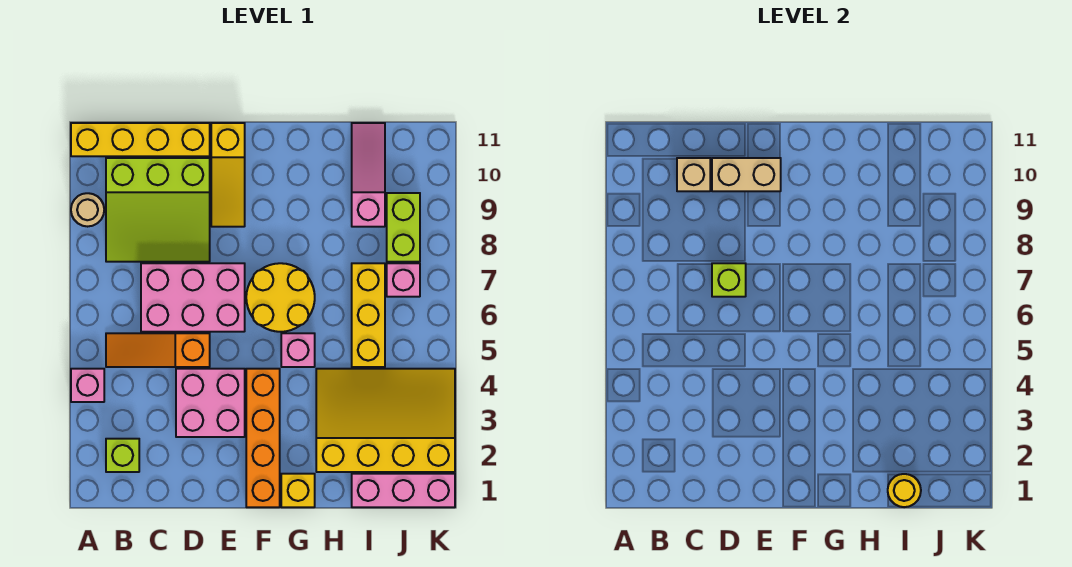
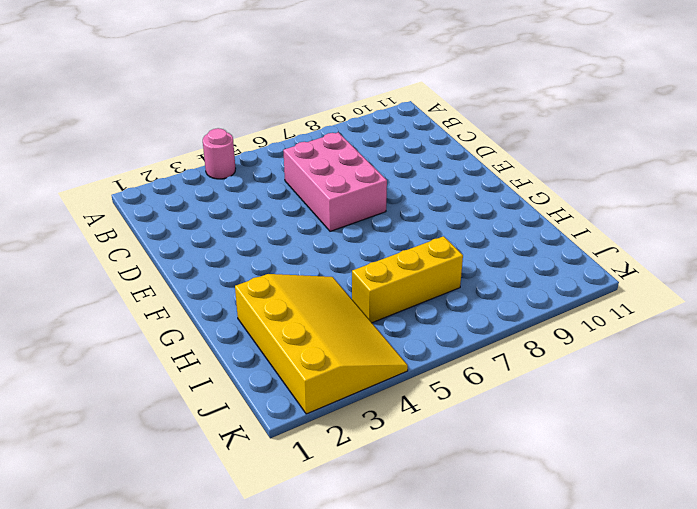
pink 1x1 round brick [203,128,236,179] -> pink 1x1 brick [71,369,104,402]
none -> tan 1x1 round brick [71,193,104,227]
none -> yellow 1x4 brick [71,123,210,156]
none -> lime 1x1 brick [106,439,139,472]

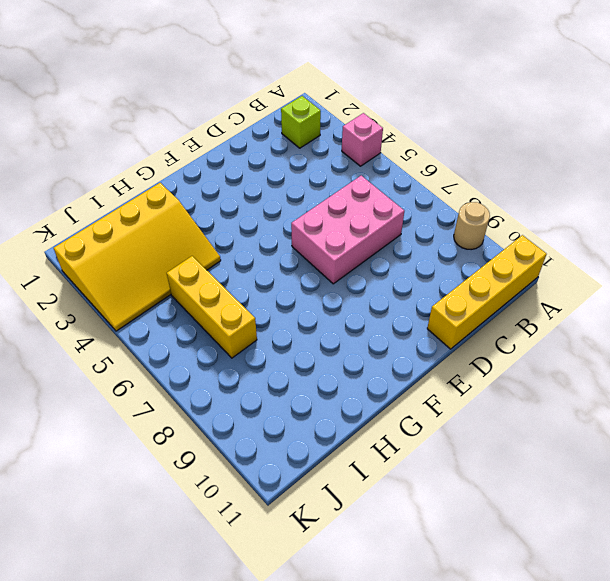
none -> orange 1x3 slope [106,333,210,367]
none -> lime 3x3 slope [106,158,210,262]
none -> pink 2x2 brick [176,369,245,437]

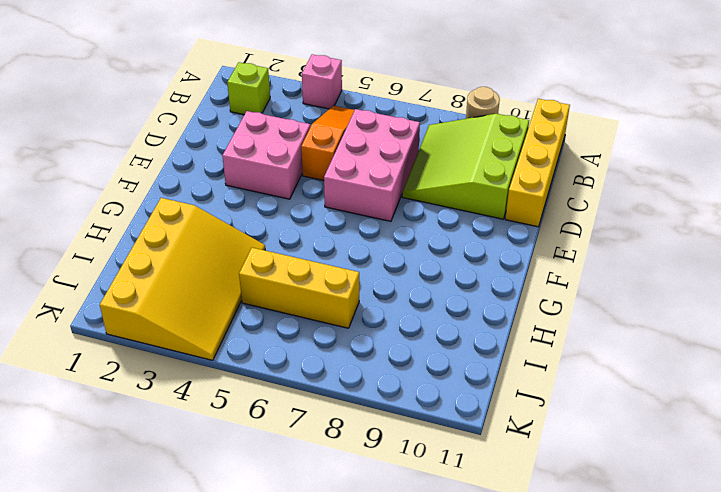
none -> yellow 1x3 slope [211,123,245,227]
none -> orange 1x4 brick [246,369,280,507]
none -> yellow 2x2 round brick [246,263,315,332]

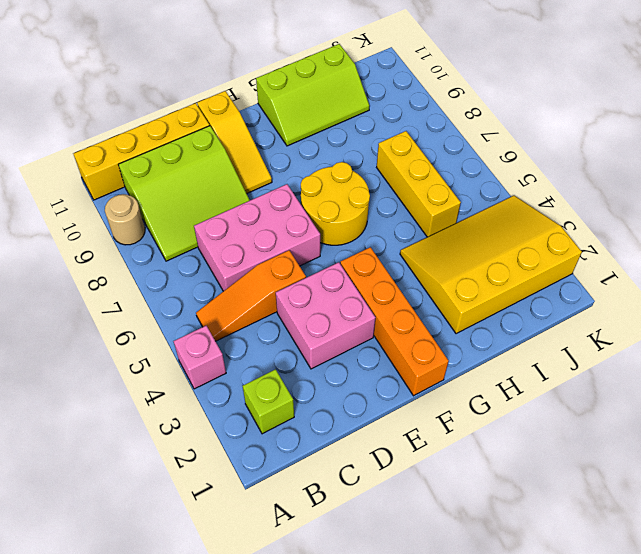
lime 2x3 slope [256,44,369,146] -> pink 1x3 slope [352,123,385,227]
none -> yellow 1x1 brick [281,474,315,507]
none -> pink 1x1 brick [281,333,315,367]
none -> pink 1x3 brick [352,474,455,507]

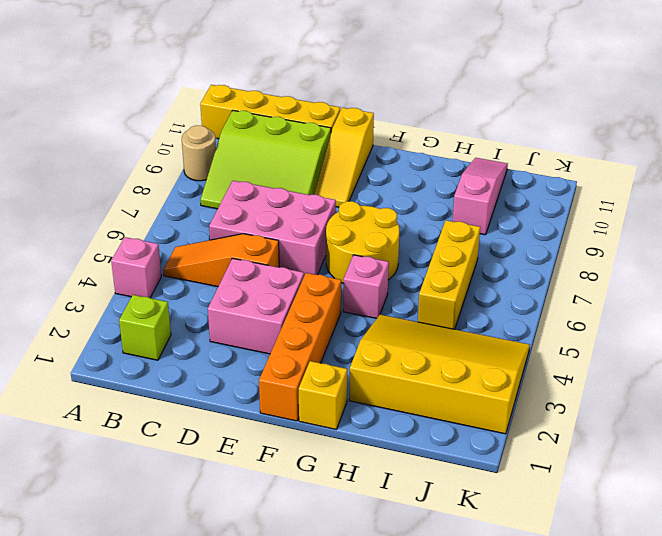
none -> pink 1x3 brick [352,474,455,507]
none -> pink 1x1 brick [387,263,420,297]
none -> lime 1x2 brick [387,193,420,262]

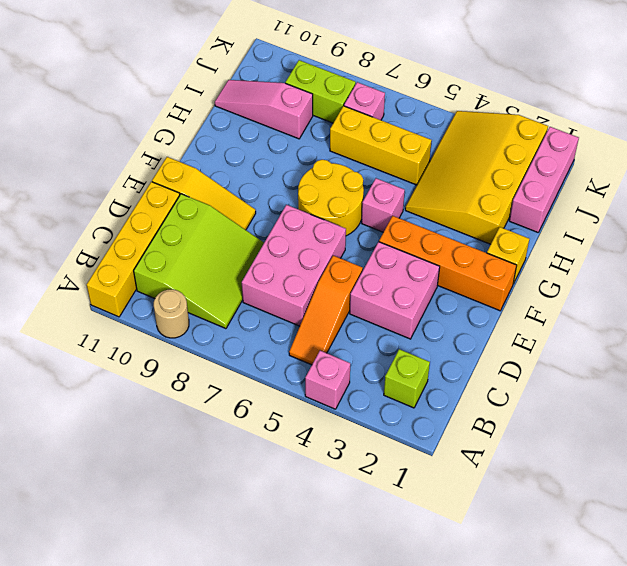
none -> tan 1x1 brick [677,158,710,191]
none -> lime 1x1 brick [712,263,746,297]
none -> tan 1x2 brick [712,158,781,191]

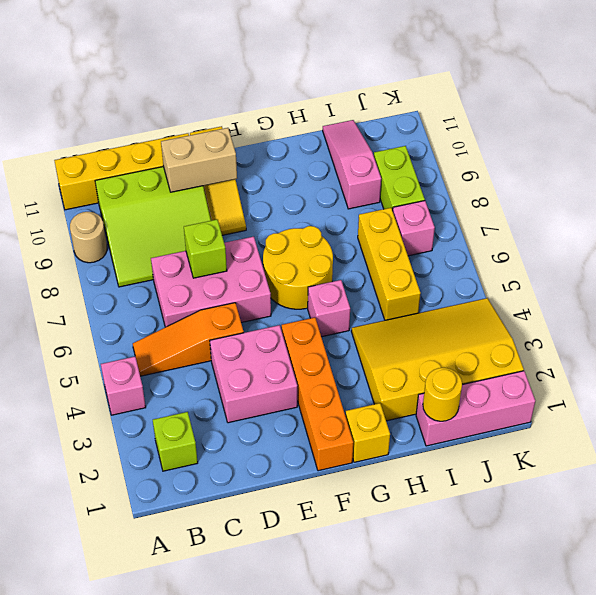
none -> tan 1x1 brick [677,158,710,191]

